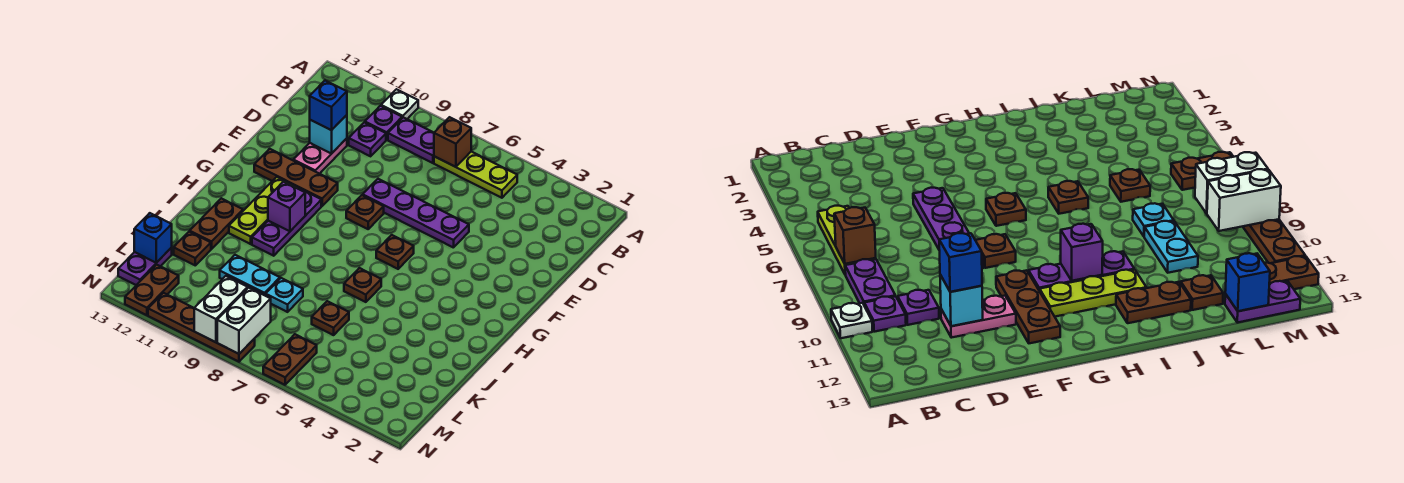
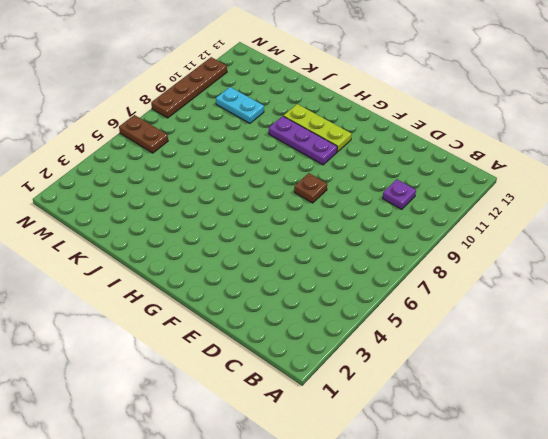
cyan 1x2 plate [216,87,264,123] -> cyan 1x2 plate turned to [220,255,280,296]
none -> white 1x1 plate [381,89,418,119]
none -> lime 1x3 plate [434,152,517,198]
none -> purple 1x2 plate [388,117,434,163]

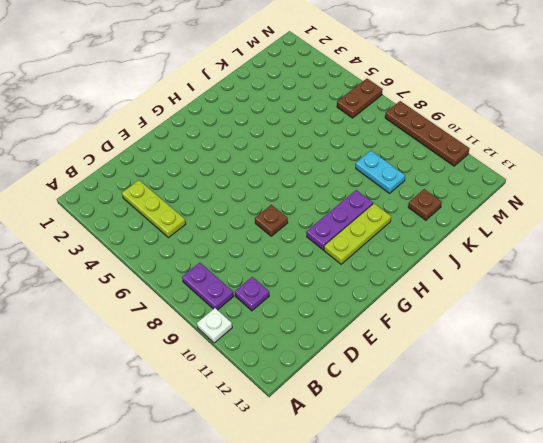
lime 1x3 plate [122,180,186,238] -> lime 1x3 plate moved to [434,152,517,198]
none -> purple 1x1 plate [365,106,402,140]
none -> pink 1x2 plate [293,138,347,174]
none -> purple 1x4 plate [363,179,469,248]

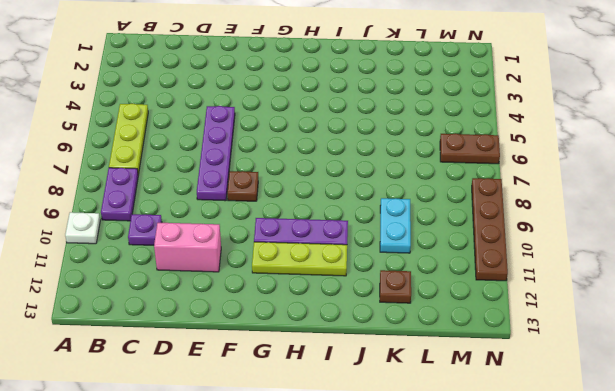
pink 1x2 brick [154,223,221,272] -> pink 1x2 plate [293,138,347,174]
none -> purple 1x1 plate [365,106,402,140]
none -> brown 1x3 plate [254,149,338,206]
none -> brown 1x1 plate [376,235,414,269]

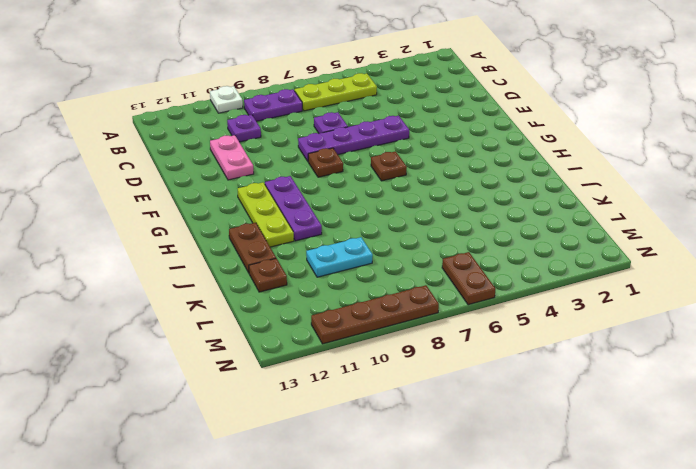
purple 1x1 plate [314,112,348,134] -> purple 1x1 plate moved to [365,106,402,140]
none -> brown 1x3 plate [254,149,338,206]
none -> brown 1x1 plate [344,268,381,302]
none -> brown 1x1 plate [312,301,349,335]

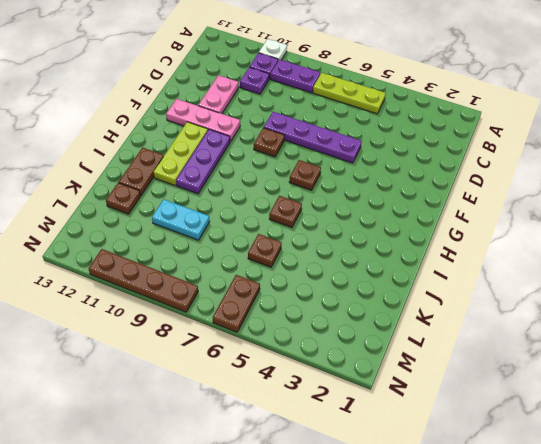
pink 1x3 plate [166,99,240,142] -> brown 1x3 plate [254,149,338,206]
none -> cyan 1x1 plate [266,278,303,312]
none -> purple 1x2 plate [118,248,172,285]
none -> brown 1x2 plate [125,265,179,315]

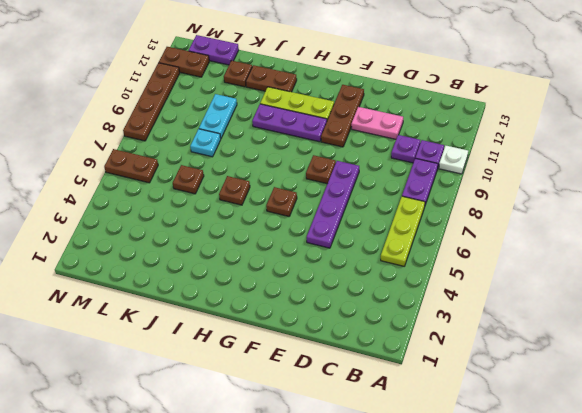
none -> brown 1x1 brick [434,117,471,167]
none -> cyan 1x1 brick [310,115,347,154]
none -> purple 1x1 brick [268,182,305,231]

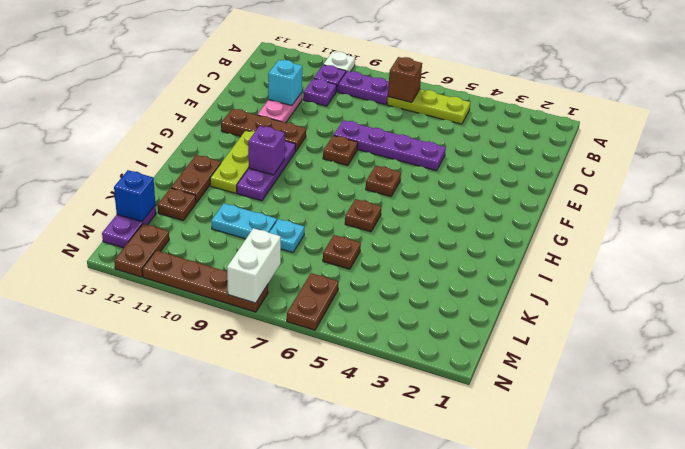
none -> white 1x2 brick [194,276,248,342]
none -> blue 1x1 brick [310,81,347,130]

